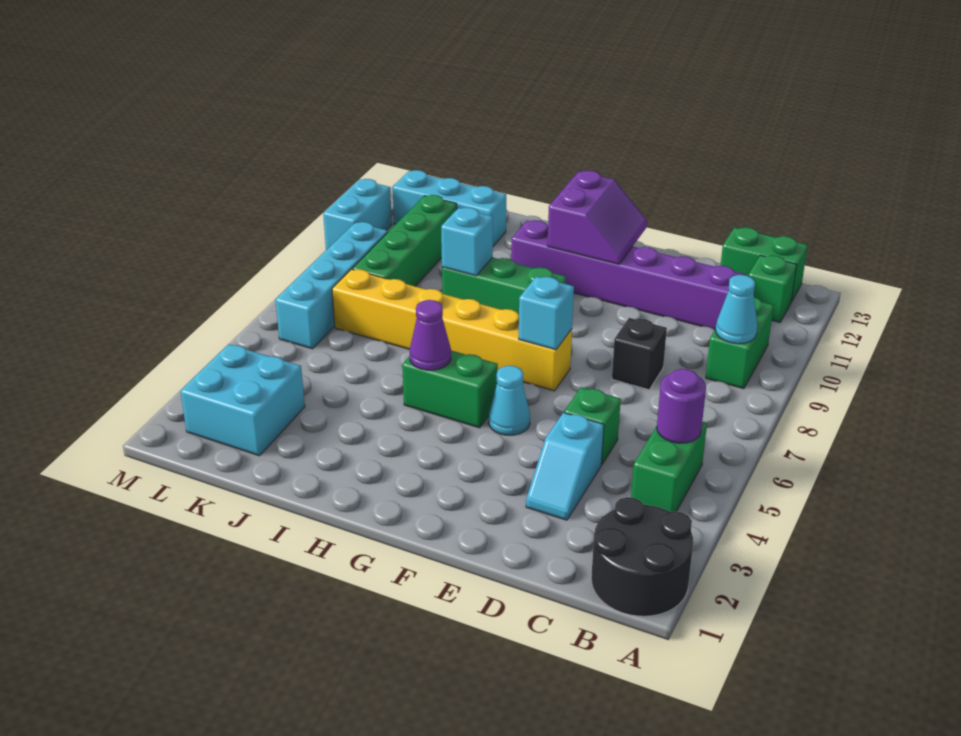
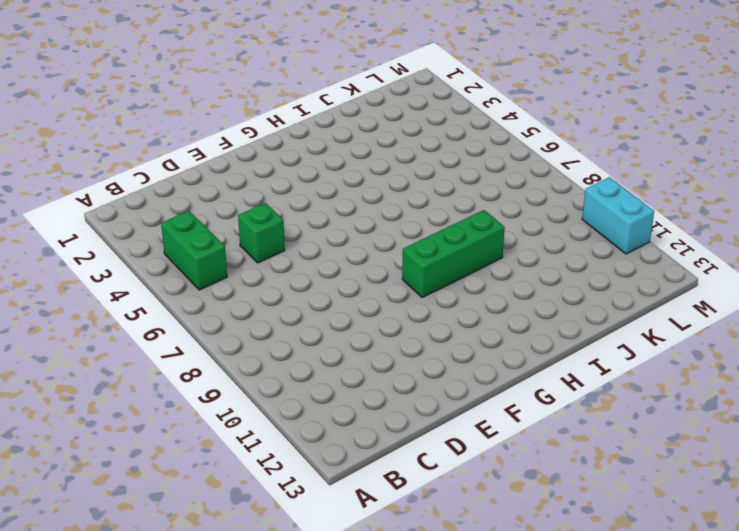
none -> black 2x2 round brick [591,497,693,616]
none -> green 1x2 brick [706,297,774,389]
none -> green 1x1 brick [749,255,797,322]

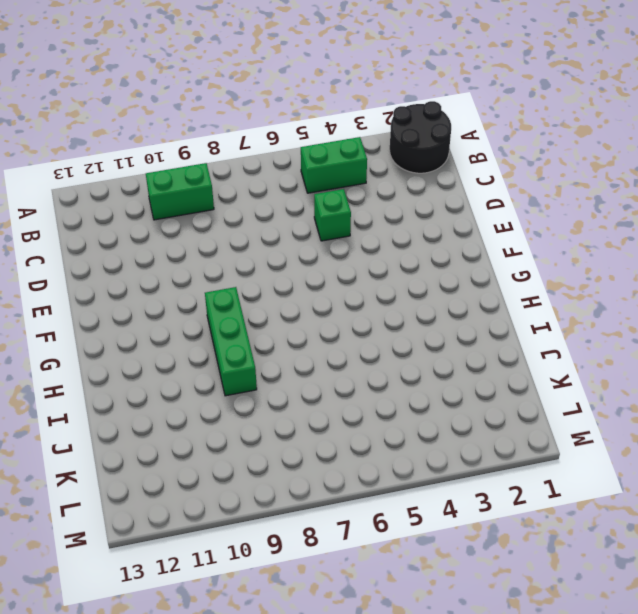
none -> green 1x1 brick [749,255,797,322]
none -> green 1x2 brick [720,227,808,302]
none -> purple 1x6 brick [511,220,746,329]

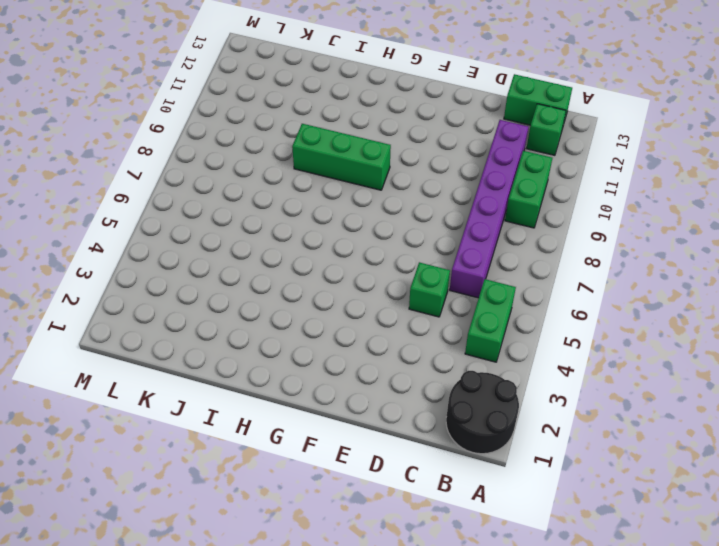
purple 1x6 brick [450,120,528,298] -> purple 1x6 brick turned to [511,220,746,329]
none -> cyan 1x2 slope [526,413,604,520]
none -> black 1x1 brick [612,318,667,390]
none -> cyan 1x1 cone [489,366,530,435]

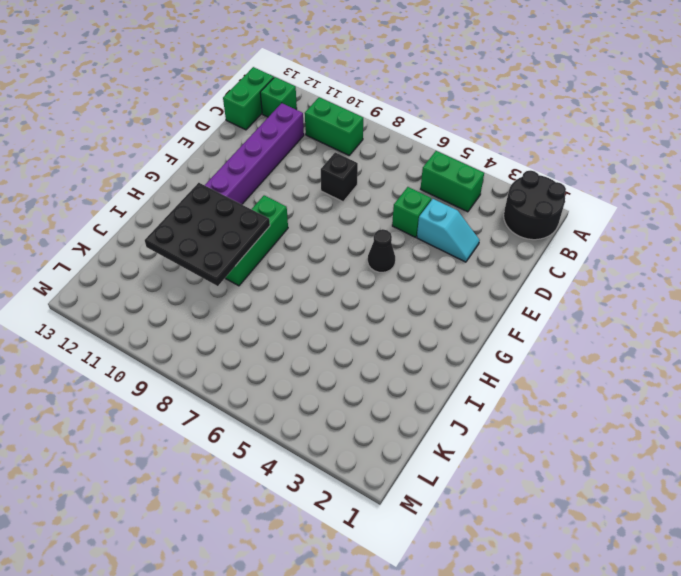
black 1x1 cone [368,229,395,272] -> cyan 1x1 cone [489,366,530,435]
black 3x3 plate [145,183,270,286] -> cyan 1x1 brick [441,208,493,276]
none -> yellow 1x6 brick [332,269,572,391]
none -> green 1x2 brick [402,351,498,428]
none -> cyan 1x3 brick [393,170,506,246]

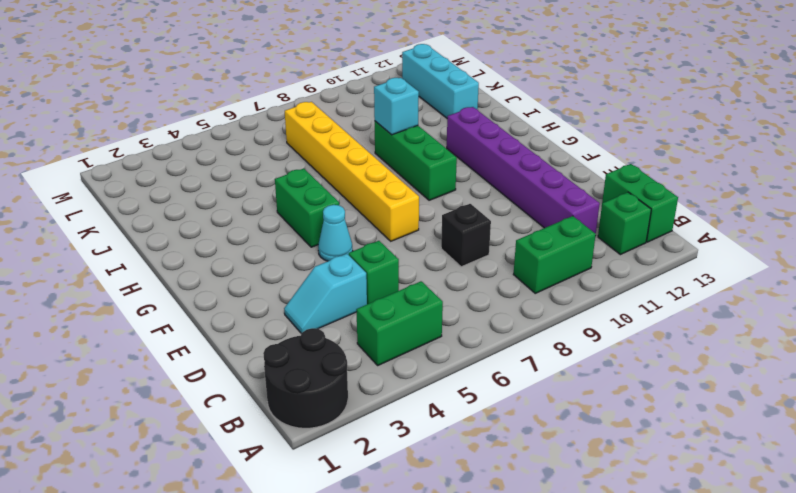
none -> cyan 2x2 brick [180,344,305,456]
none -> green 1x4 brick [352,195,457,286]
none -> cyan 1x4 brick [275,222,388,349]

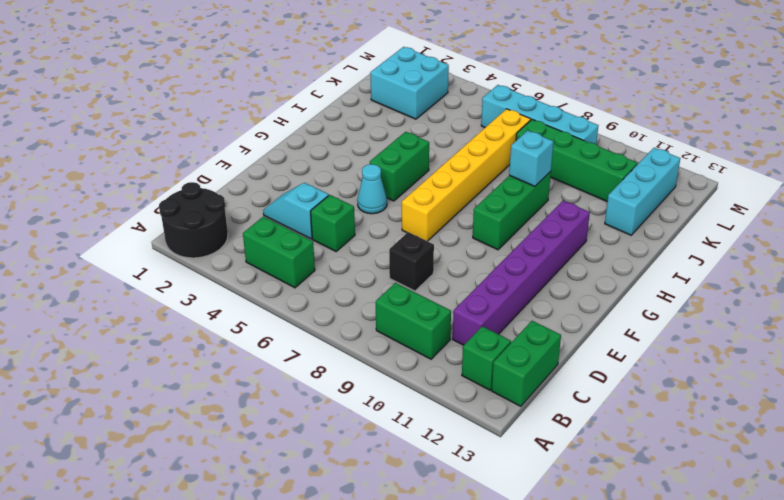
none -> cyan 1x2 brick [323,179,392,250]
none -> purple 1x1 round brick [657,369,706,443]
none -> cyan 1x1 cone [716,275,757,344]

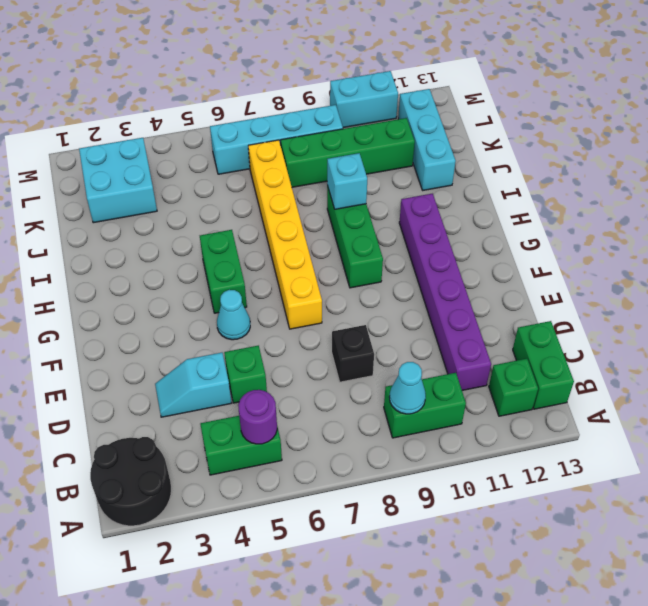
none -> cyan 1x1 brick [519,277,574,350]
none -> purple 2x2 slope [548,171,647,264]
none -> purple 1x1 cone [410,300,451,370]

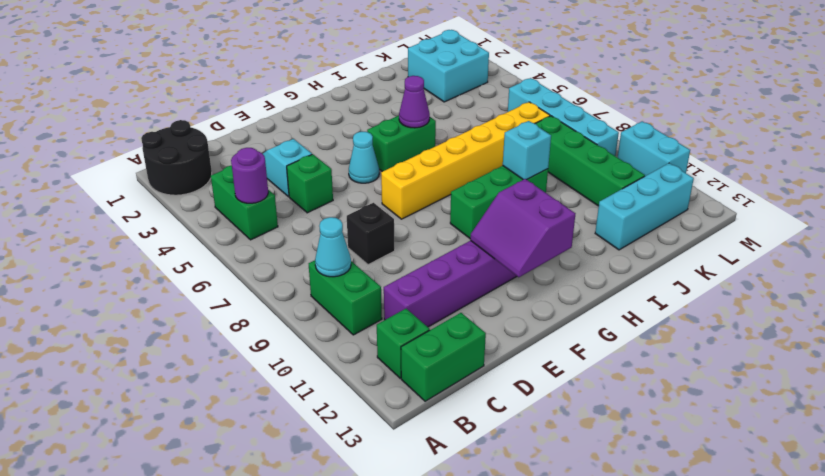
none -> cyan 1x1 brick [519,277,574,350]

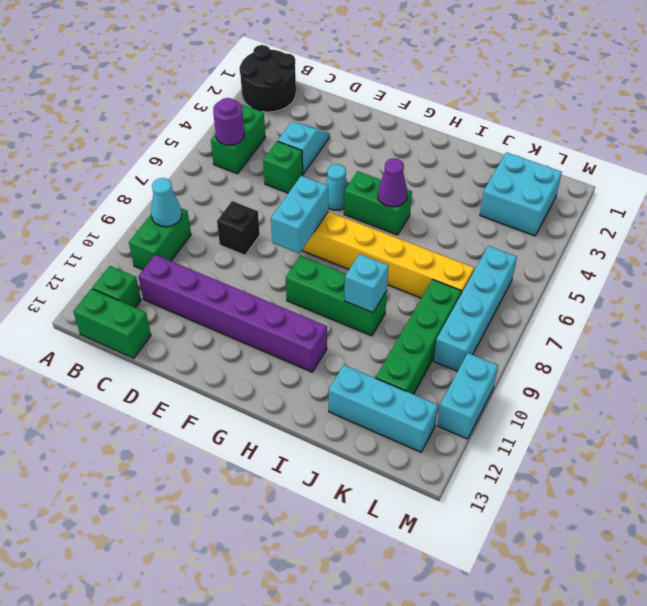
cyan 1x2 brick [271,176,328,254] -> cyan 1x1 brick [519,277,574,350]
none -> purple 2x2 slope [548,171,647,264]

